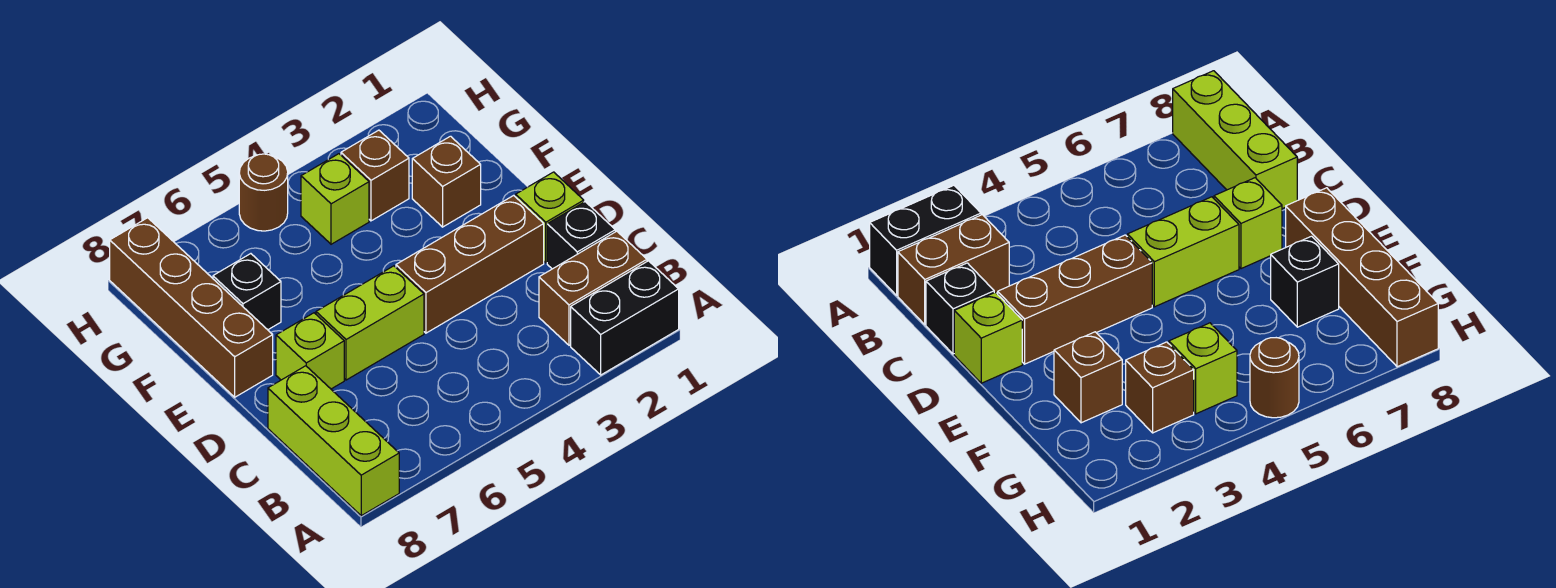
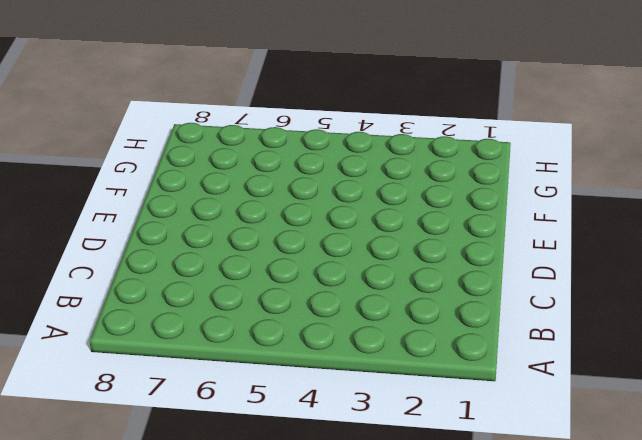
none -> black 1x2 brick [571,261,679,375]
none -> lime 1x3 brick [268,366,399,516]
none -> brown 1x2 brick [539,231,647,345]

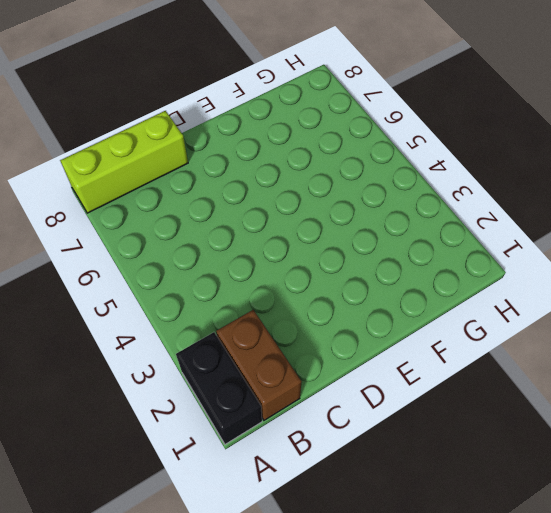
none -> black 1x1 brick [547,202,615,269]
none -> lime 1x1 brick [516,172,584,263]
none -> brown 1x3 brick [396,195,544,333]

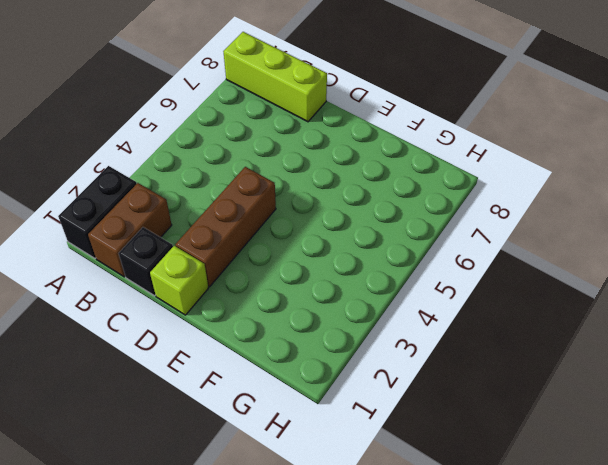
none -> lime 1x2 brick [316,266,424,380]
none -> lime 1x1 brick [276,313,344,389]
none -> brown 1x4 brick [110,218,273,397]

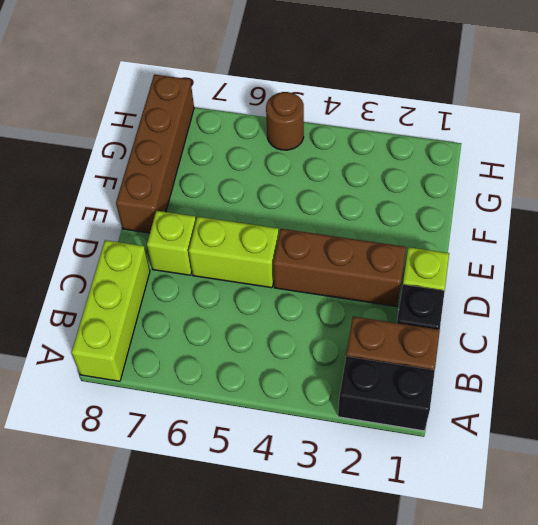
none -> brown 1x1 brick [412,136,481,227]
none -> black 1x1 brick [213,254,281,330]
none -> brown 1x1 brick [341,130,409,221]

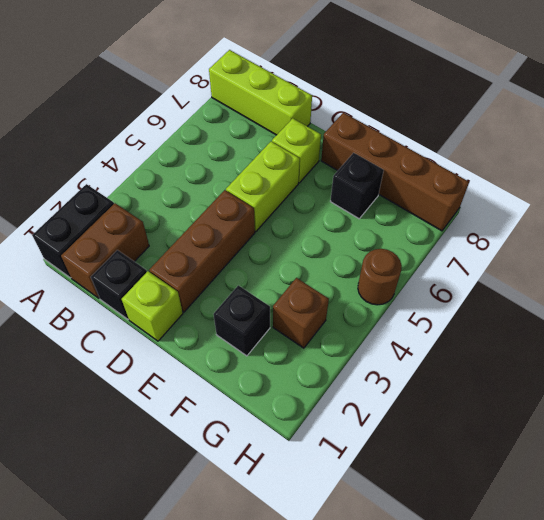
black 1x1 brick [213,285,270,356] -> brown 1x1 brick [412,136,481,227]
none -> lime 1x1 brick [301,154,369,244]

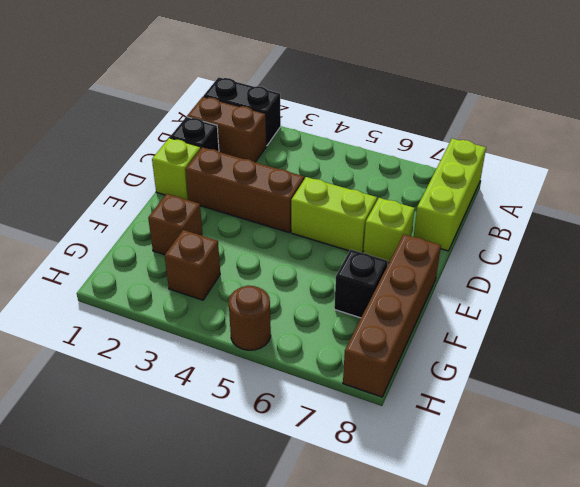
none -> lime 1x1 brick [301,154,369,244]

